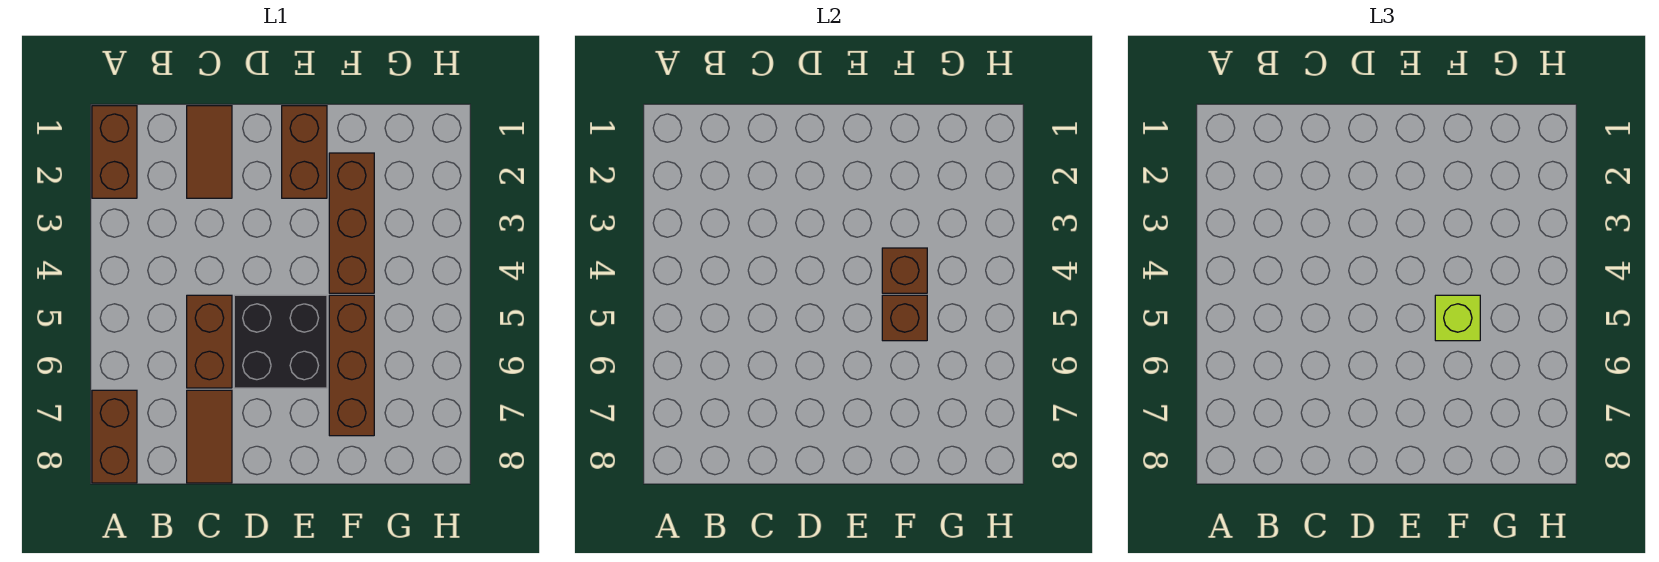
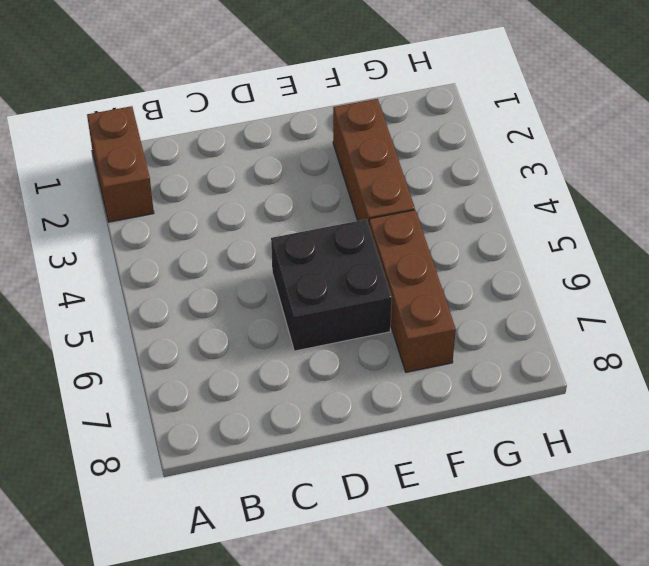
none -> brown 1x2 brick [92,390,137,483]
none -> brown 1x2 tile [187,106,232,198]
none -> brown 1x2 brick [187,295,232,388]

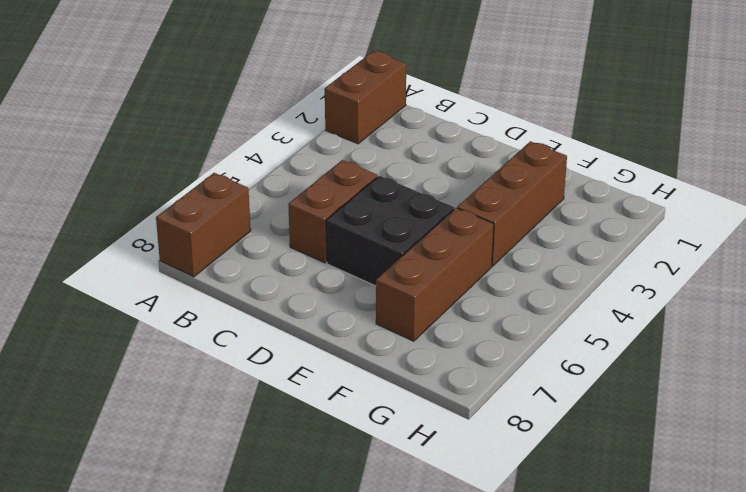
none -> brown 1x2 tile [187,106,232,198]
none -> brown 1x2 tile [187,390,232,483]
none -> brown 1x2 brick [282,106,327,198]

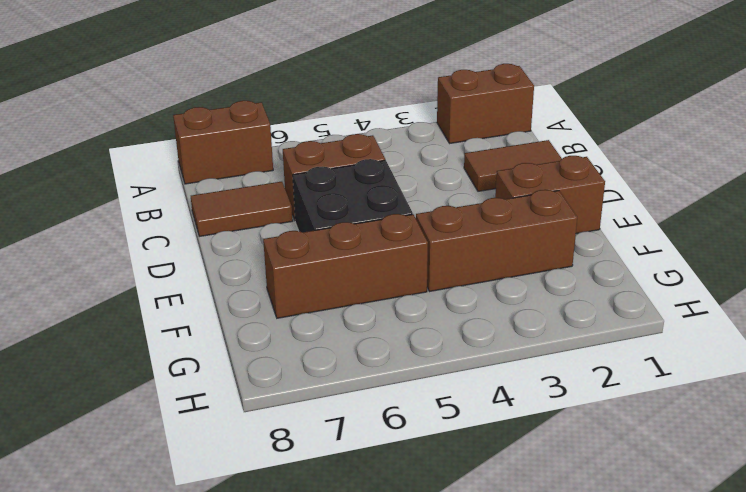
none -> brown 1x1 brick [882,248,927,293]
none -> brown 1x1 brick [882,295,927,341]
none -> lime 1x1 brick [1435,295,1480,341]

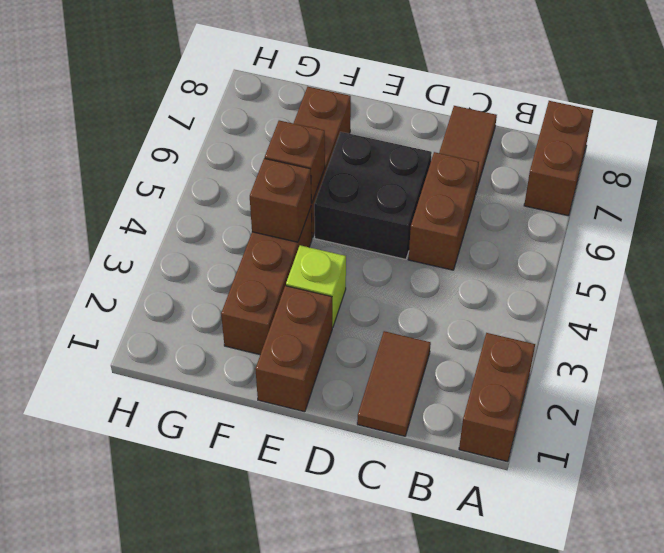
lime 1x1 brick [286,245,346,327] -> lime 1x1 brick moved to [1435,295,1480,341]

